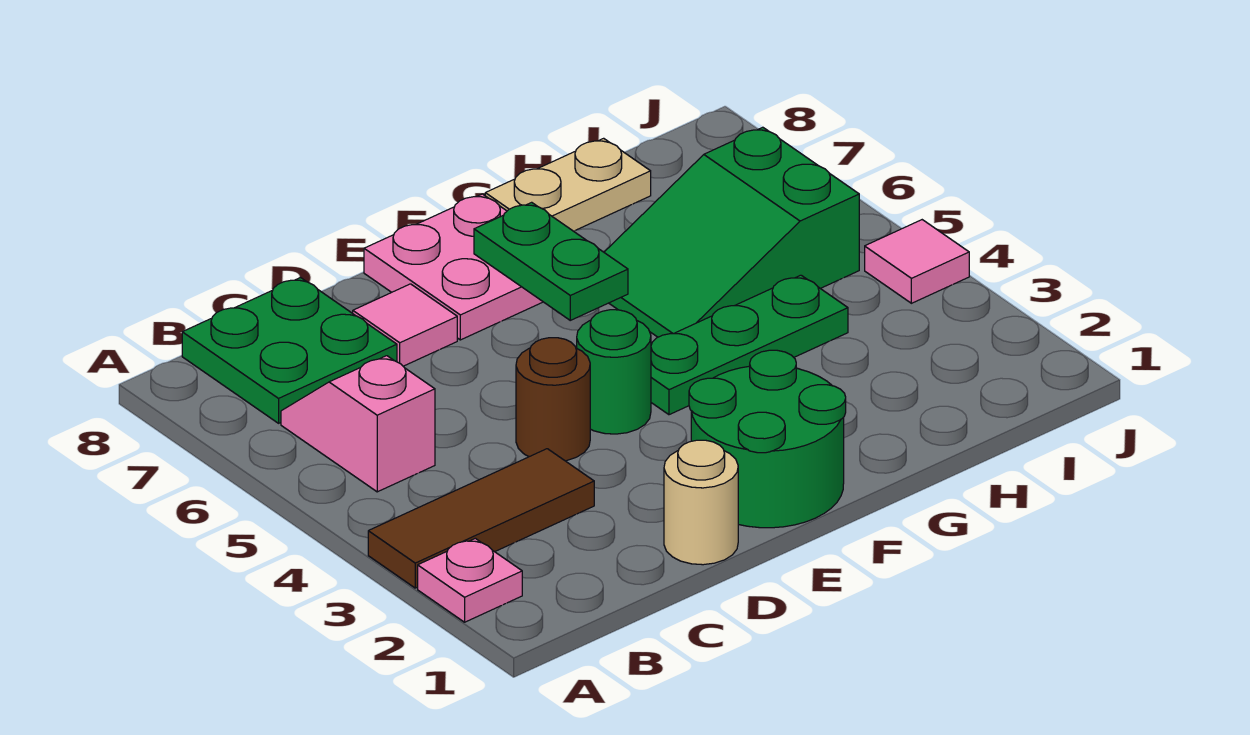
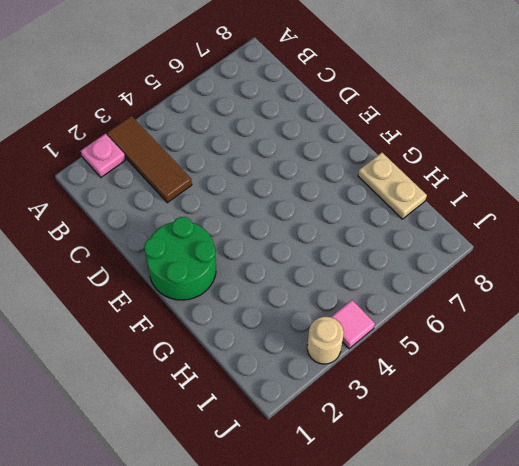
tan 1x1 round brick [307,317,344,364] -> tan 1x1 round brick moved to [664,440,738,565]
none -> pink 1x2 slope [281,356,435,492]
none -> green 2x2 plate [182,278,397,423]
none -> brown 1x1 round brick [516,338,590,461]

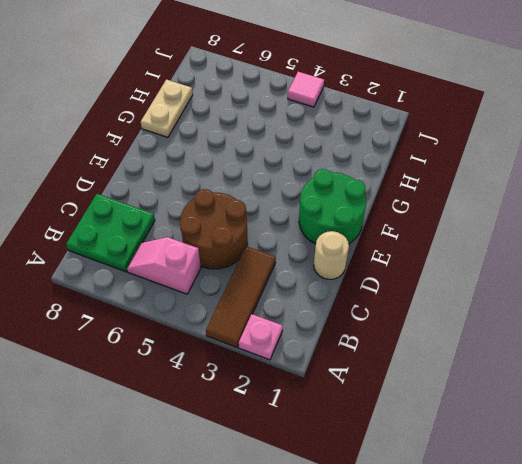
brown 2x2 round brick [180,189,247,269] -> brown 1x1 round brick [516,338,590,461]
none -> pink 1x1 tile [353,284,457,366]
none -> green 1x1 round brick [577,310,651,434]
none -> pink 2x2 plate [364,194,543,340]

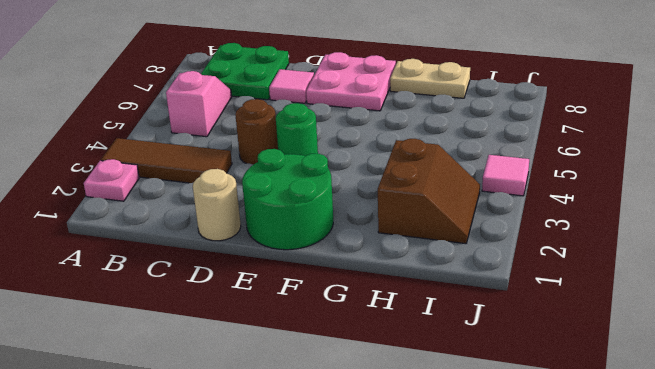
brown 2x2 slope [378,139,480,244] -> none
none -> green 1x3 plate [651,275,848,415]
none -> green 2x3 slope [604,127,859,337]
none -> green 1x2 plate [474,202,628,320]

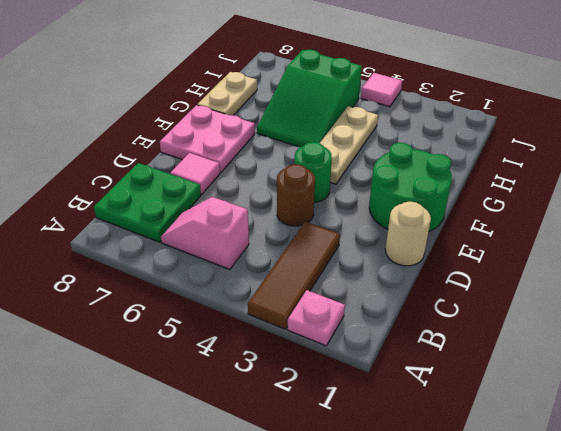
tan 1x3 plate [320,106,378,184] -> green 1x3 plate [651,275,848,415]
none -> green 1x2 plate [474,202,628,320]

